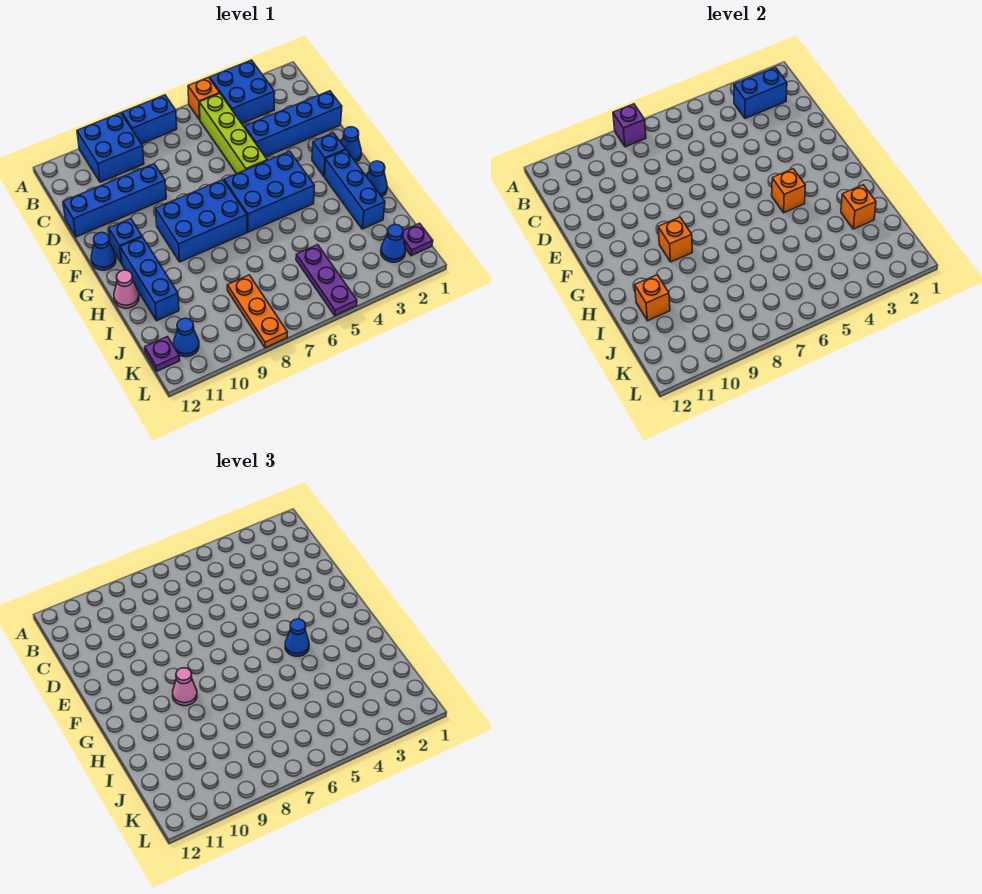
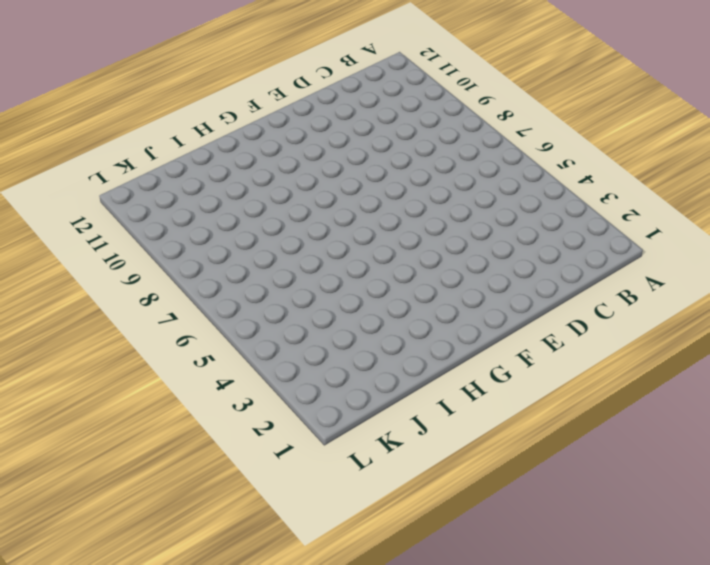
none -> blue 2x2 brick [210,60,275,123]
none -> orange 1x1 brick [188,77,220,120]
none -> blue 1x2 brick [122,95,177,144]
none -> blue 2x2 brick [77,113,144,182]

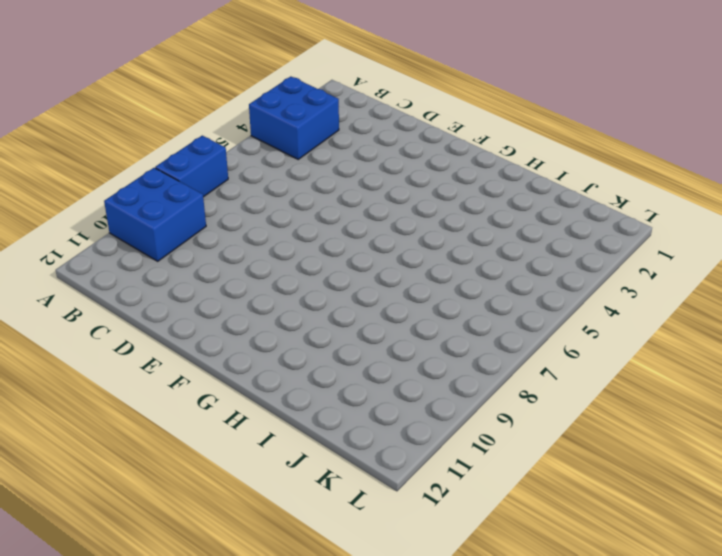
none -> orange 1x1 brick [188,77,220,120]
none -> lime 1x4 brick [199,94,267,174]
none -> blue 1x4 brick [245,91,342,157]
none -> blue 1x4 brick [63,164,166,237]

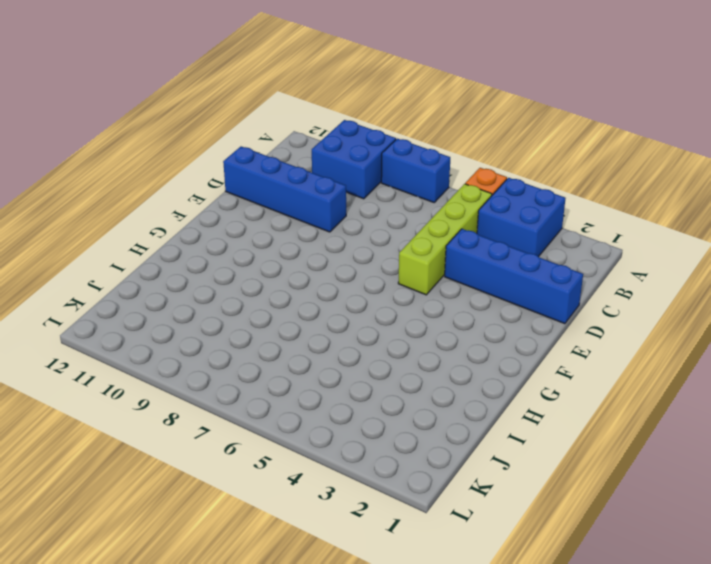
none -> blue 1x1 cone [341,127,361,162]
none -> blue 1x1 brick [312,133,346,176]
none -> blue 2x3 brick [224,151,314,232]
none -> blue 2x3 brick [156,180,247,262]

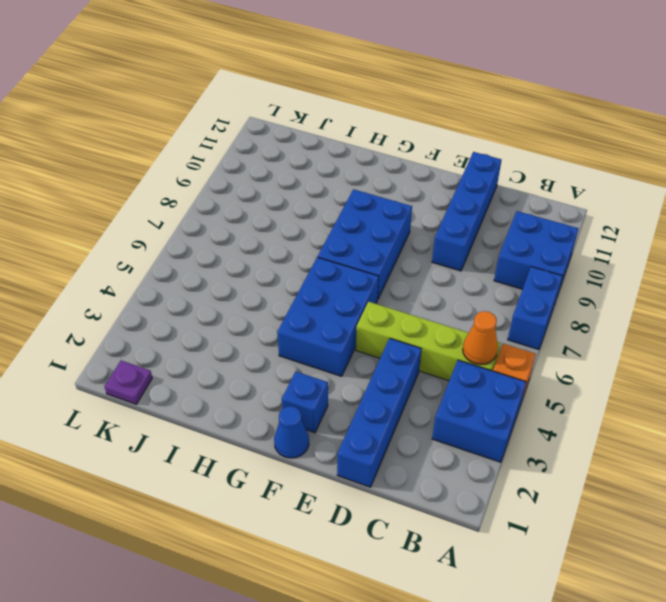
orange 1x1 cone [463,311,498,365] -> none
none -> blue 1x1 brick [109,219,142,264]
none -> blue 1x1 cone [91,232,116,270]
none -> blue 1x3 brick [324,150,385,229]
none -> blue 1x3 brick [120,237,179,321]

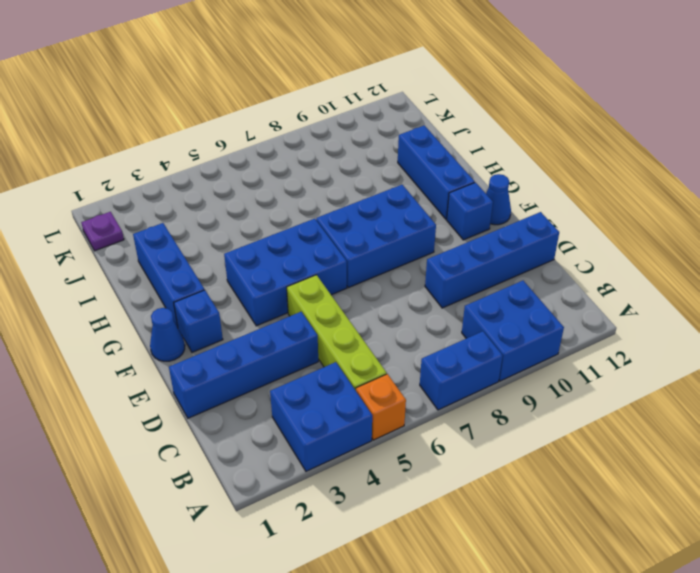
none -> blue 1x1 cone [367,161,387,197]
none -> pink 1x1 cone [114,270,139,308]
none -> purple 1x3 plate [296,245,357,316]
none -> orange 1x3 plate [227,275,287,348]

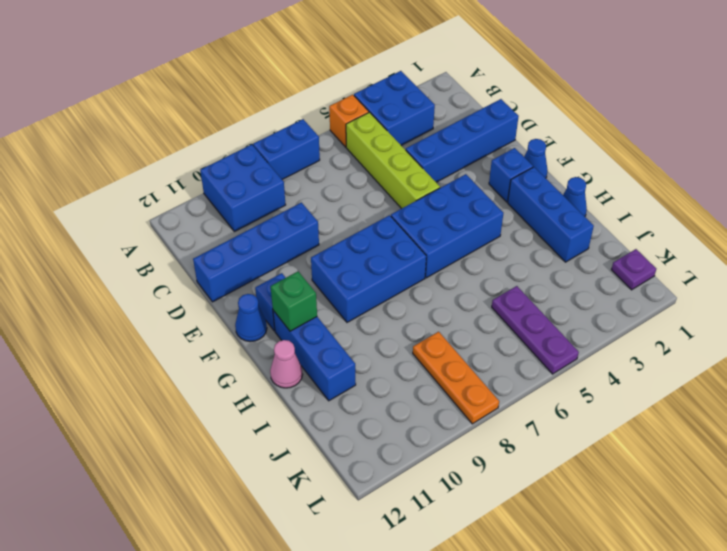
green 1x1 brick [271,272,317,331] -> none
none -> blue 1x1 cone [381,224,406,262]
none -> blue 1x1 cone [174,318,199,357]
none -> purple 1x1 plate [145,337,180,371]
none -> purple 1x1 brick [613,104,646,147]

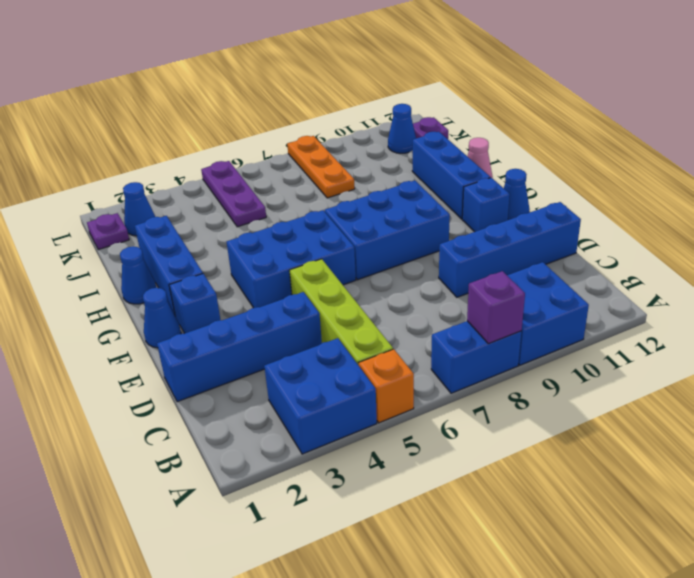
none -> blue 1x2 brick [734,67,787,119]
none -> orange 1x1 brick [772,169,805,213]
none -> orange 1x1 brick [658,217,692,262]
none -> orange 1x1 brick [841,185,876,229]

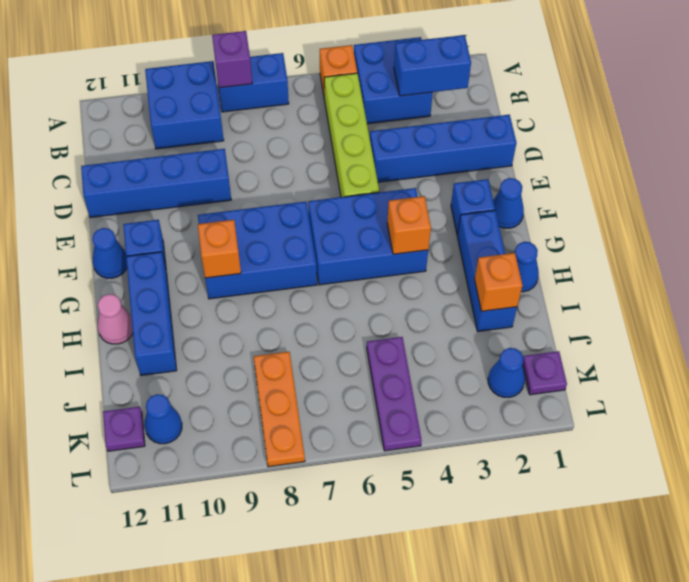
none -> orange 1x1 brick [635,275,670,321]
none -> blue 1x1 cone [285,619,309,656]
none -> pink 1x1 cone [173,668,197,706]

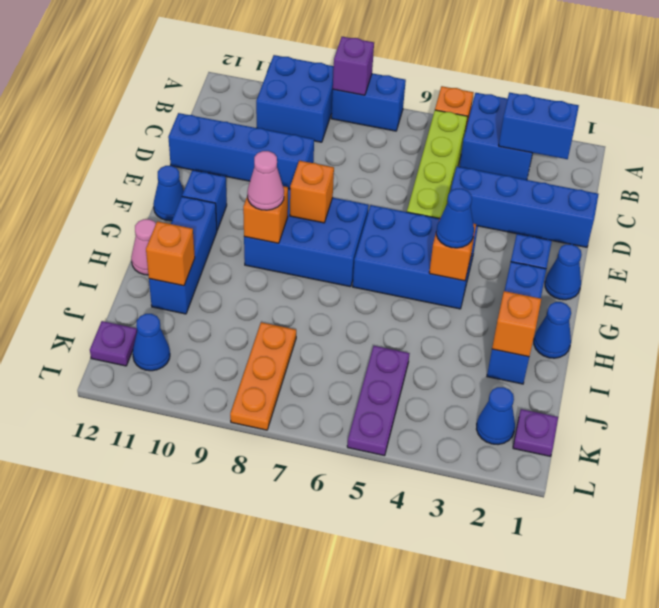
orange 1x1 brick [290,161,334,223] -> none

